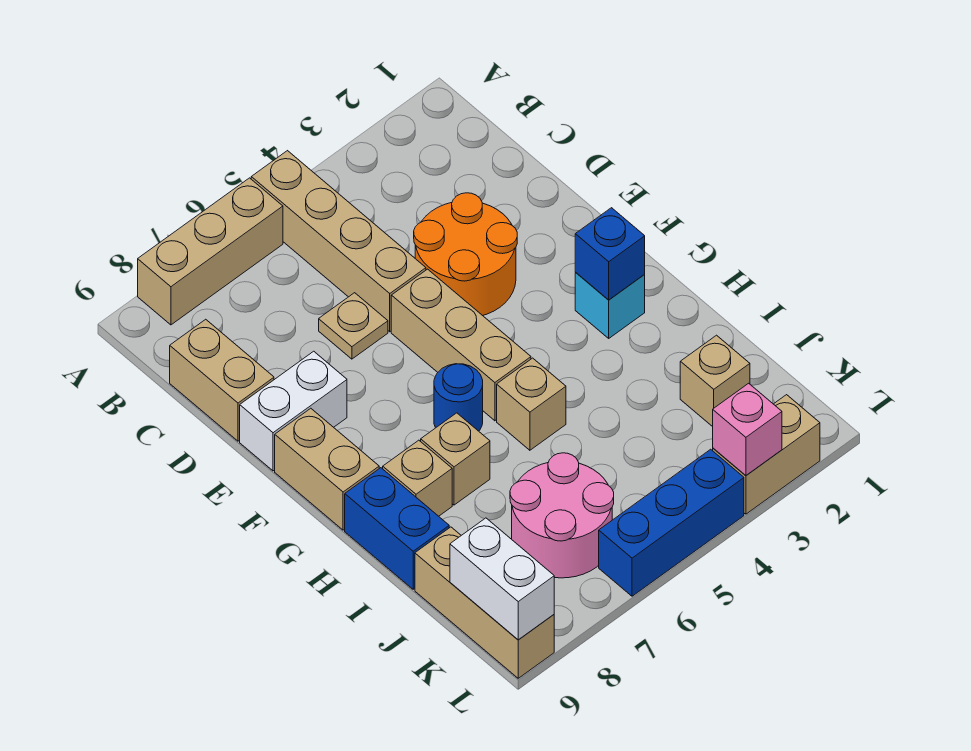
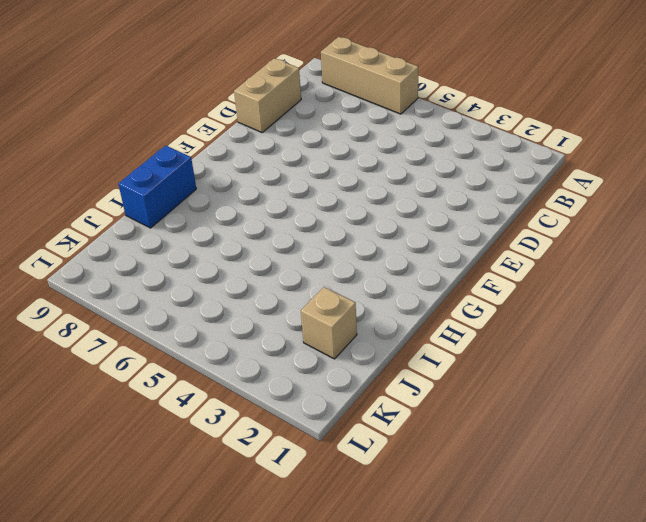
none -> tan 1x4 brick [251,151,426,332]
none -> orange 2x2 round brick [414,193,517,316]
none -> tan 1x1 plate [319,293,388,359]

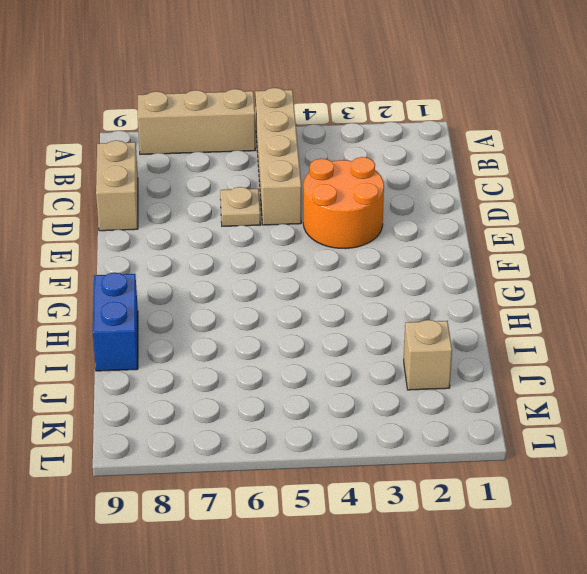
none -> tan 1x3 brick [391,269,531,421]
none -> white 1x2 brick [240,351,347,471]
none -> tan 1x2 brick [275,408,379,530]

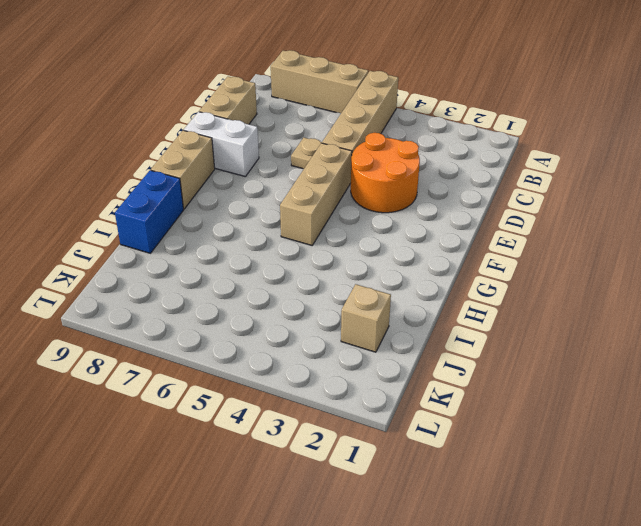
none -> cyan 1x1 brick [575,273,645,338]
none -> blue 1x1 round brick [434,364,483,431]
none -> tan 1x1 brick [497,358,566,450]

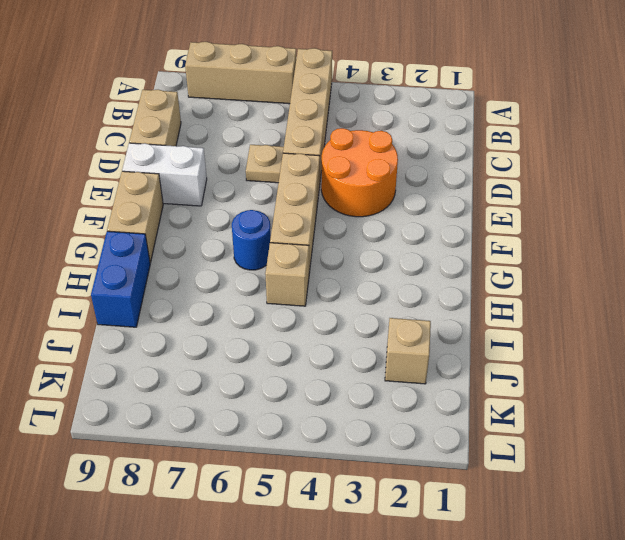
none -> cyan 1x1 brick [575,273,645,338]
none -> tan 1x1 brick [421,413,490,505]
none -> tan 1x1 brick [383,440,452,516]

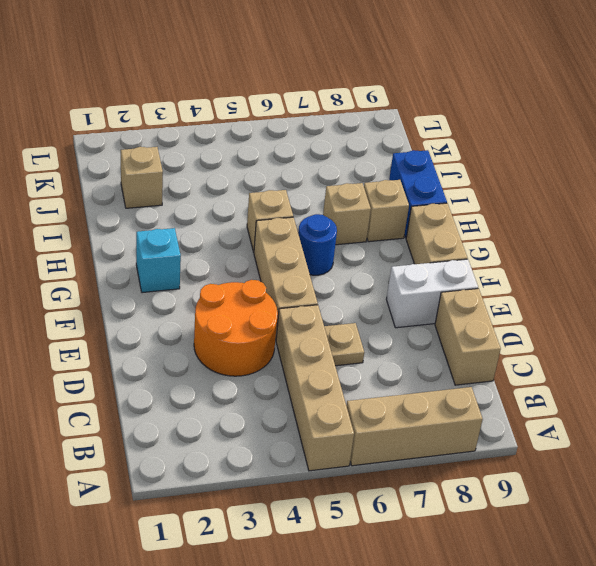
none -> pink 2x2 round brick [510,453,614,578]
none -> tan 1x3 brick [415,527,554,678]
none -> tan 1x2 brick [713,395,820,514]

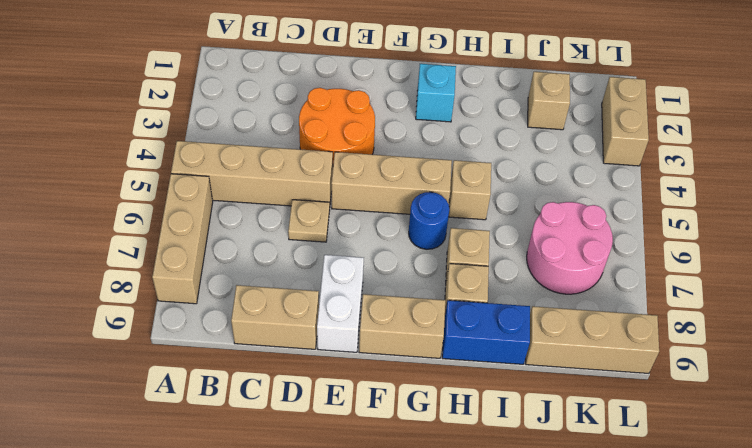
none -> blue 1x3 brick [599,449,744,596]
none -> blue 1x1 brick [575,208,645,300]
none -> white 1x2 brick [450,518,554,640]

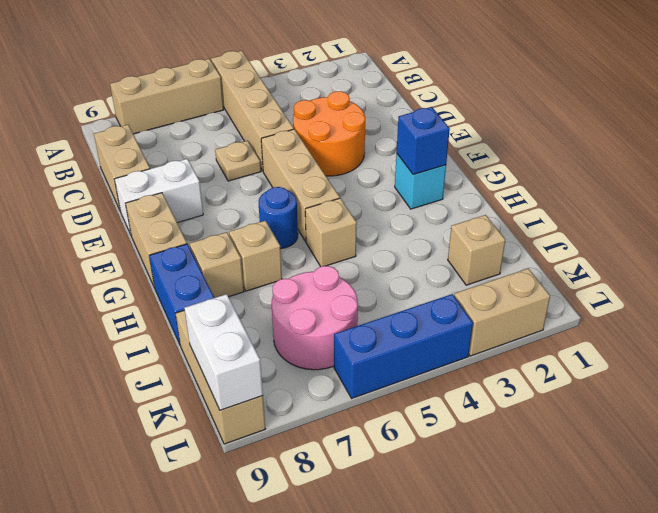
none -> pink 1x1 brick [713,383,782,475]

